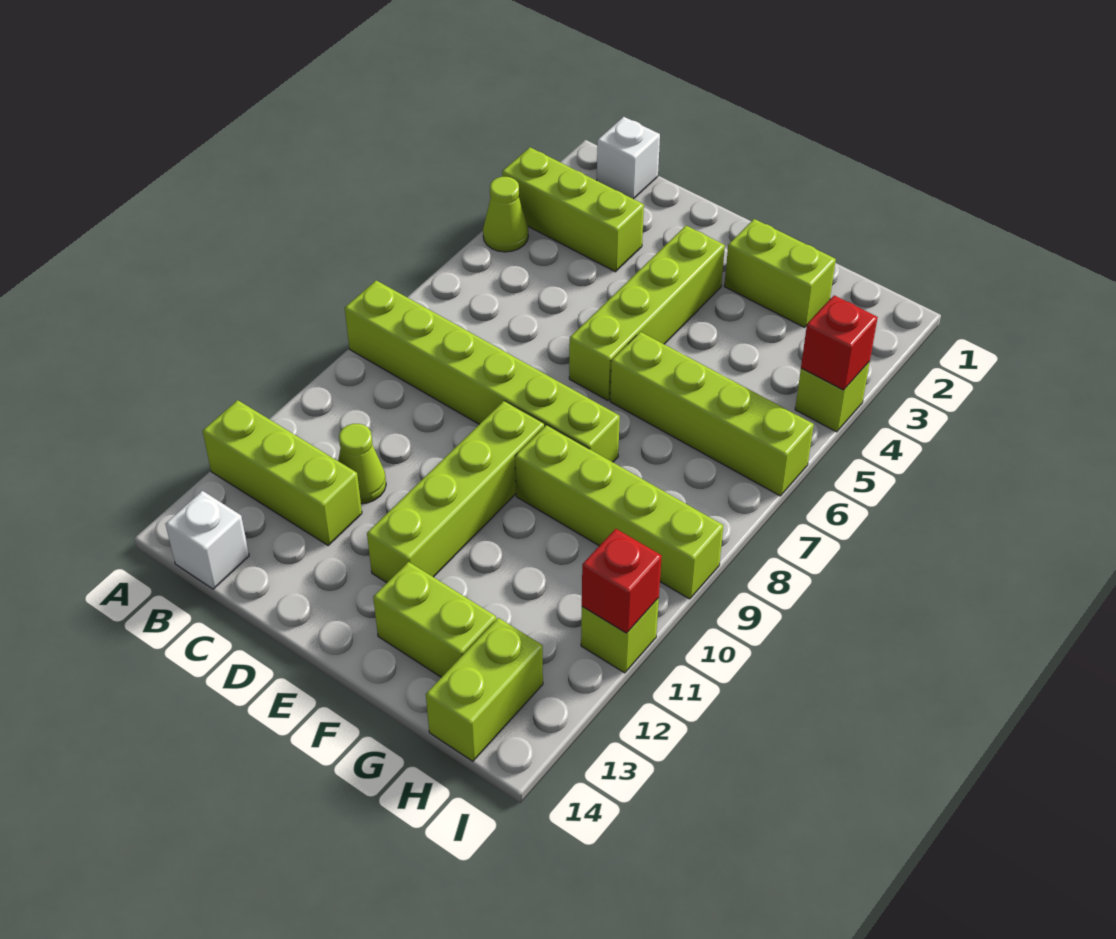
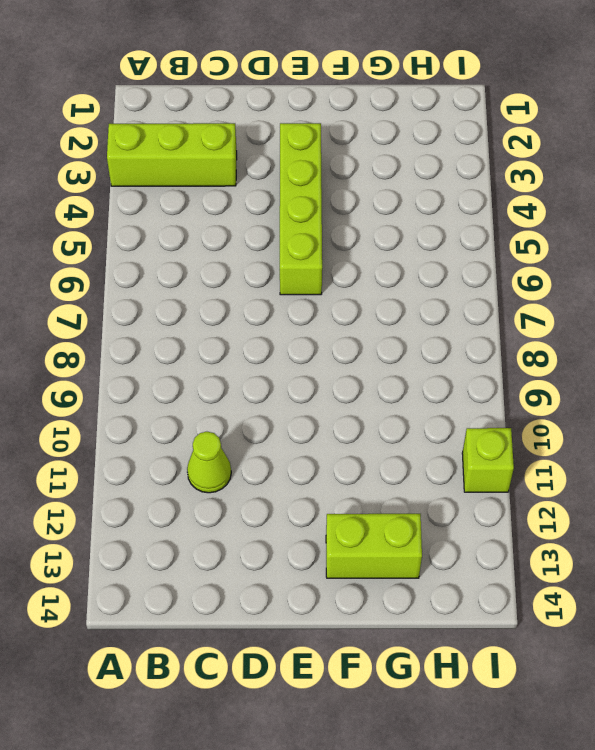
none -> lime 1x1 cone [483,177,528,252]
none -> lime 1x6 brick [345,280,620,462]
none -> lime 1x3 brick [203,400,362,545]

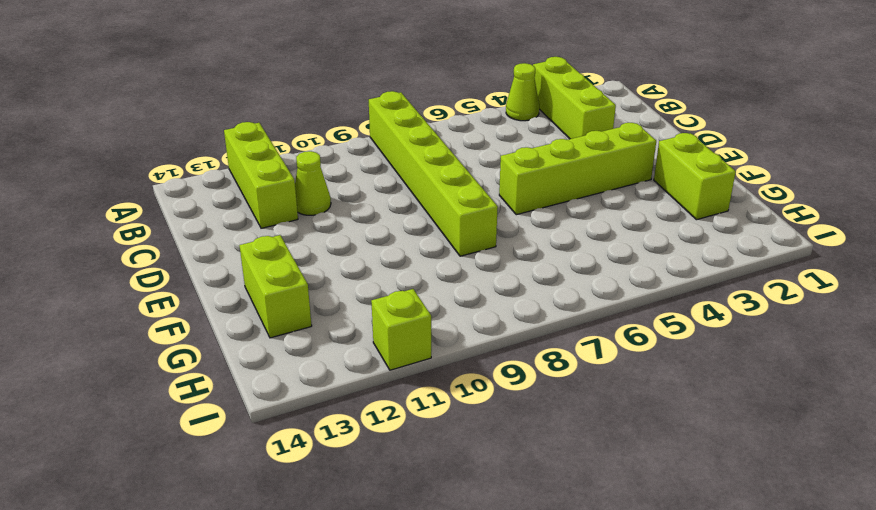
none -> white 1x1 brick [597,117,660,199]
none -> white 1x1 brick [165,491,249,589]
none -> lime 1x4 brick [367,401,545,583]

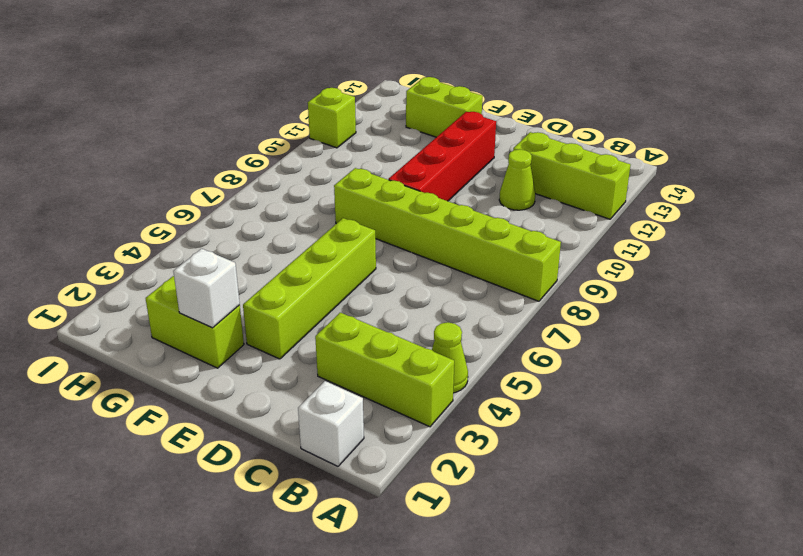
red 1x4 brick [389,112,496,201] -> lime 1x4 brick [367,401,545,583]
white 1x1 brick [173,249,240,328] -> white 1x1 brick moved to [165,491,249,589]
none -> lime 1x4 brick [610,332,814,496]
none -> lime 1x4 brick [515,425,723,599]
none -> lime 1x2 brick [426,618,543,761]

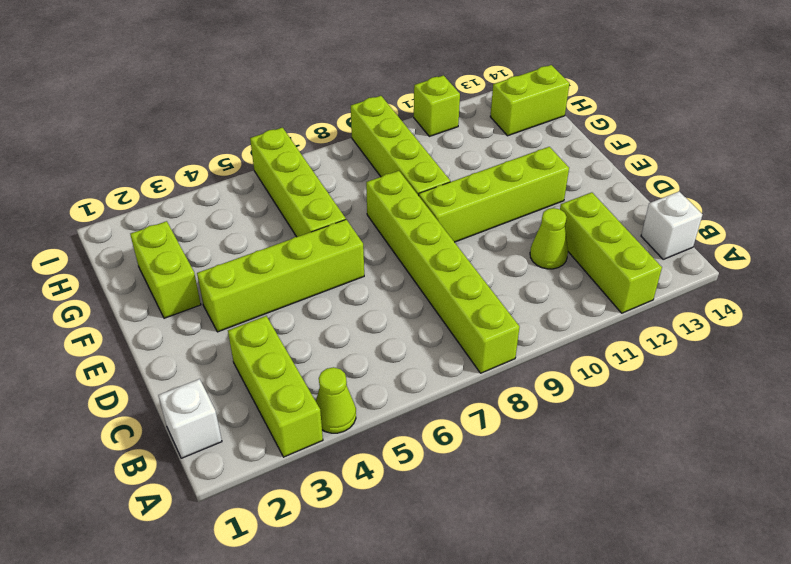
none -> lime 1x2 brick [373,562,496,677]
none -> lime 1x1 brick [795,361,870,432]
none -> red 1x1 brick [801,295,878,390]

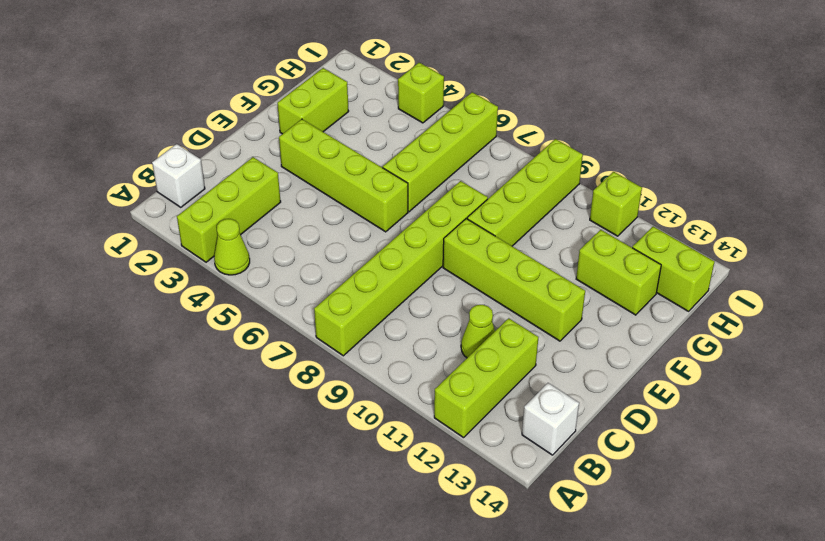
lime 1x2 brick [576,230,661,315] -> lime 1x2 brick turned to [373,562,496,677]
none -> red 1x1 brick [801,295,878,390]
none -> red 1x1 brick [582,529,662,633]

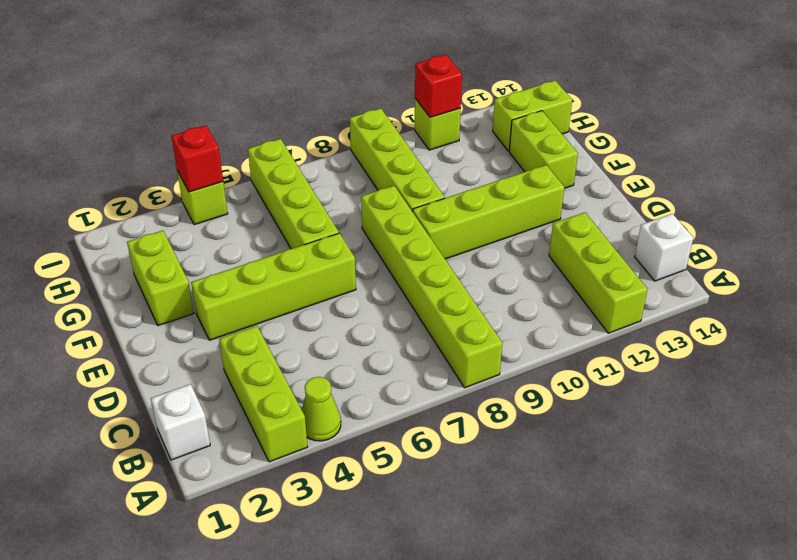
none -> lime 1x1 cone [338,424,386,504]

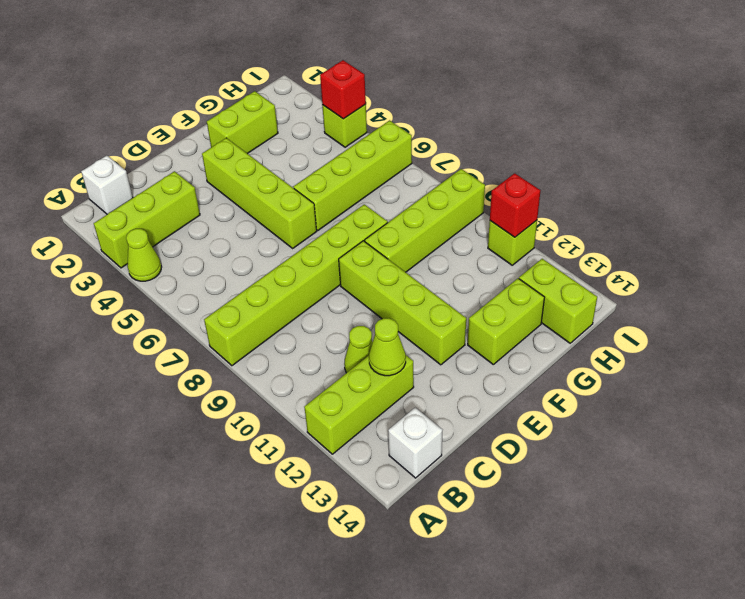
lime 1x1 cone [369,318,406,376] -> none

